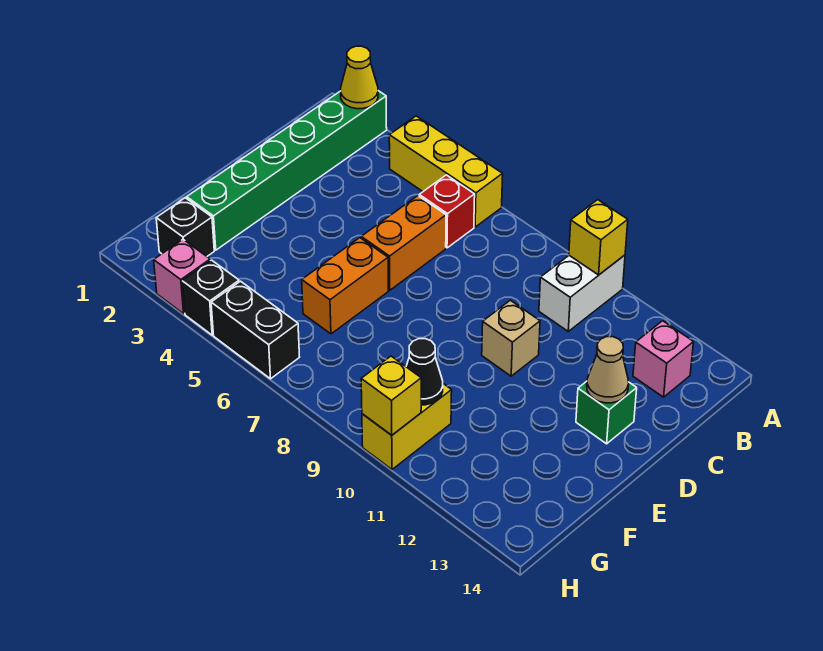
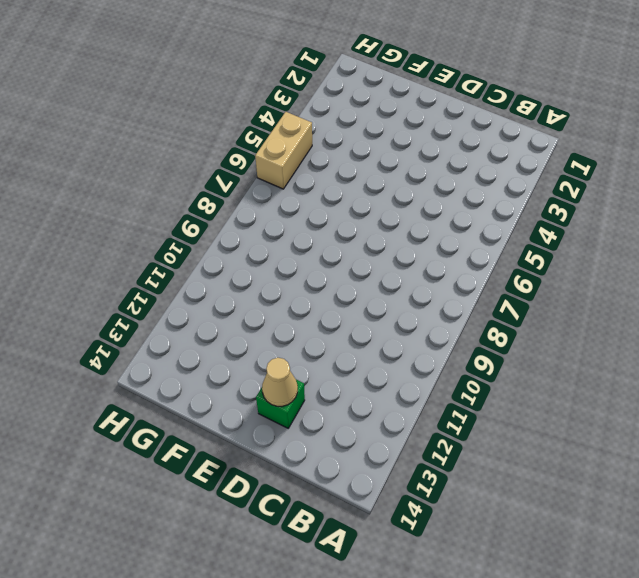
tan 1x2 brick [255,112,312,189] -> black 1x2 brick [211,281,299,379]
none -> green 1x6 brick [187,91,387,250]
none -> yellow 1x3 brick [389,116,503,227]
none -> white 1x2 brick [539,255,625,331]

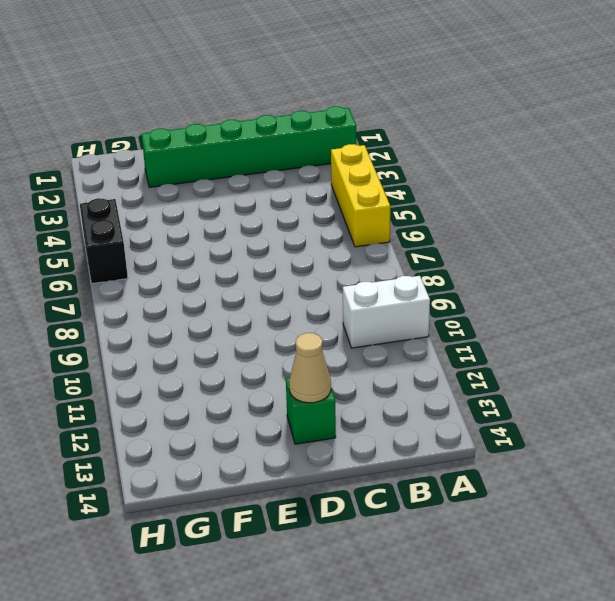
none -> red 1x1 brick [419,175,475,248]
none -> pink 1x1 brick [633,321,694,397]
none -> orange 1x2 brick [361,196,446,290]

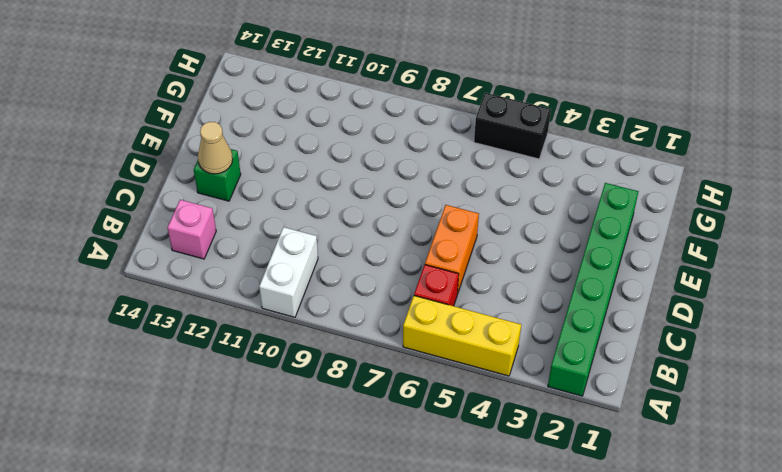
none -> tan 1x1 brick [482,300,540,376]
none -> orange 1x2 brick [302,238,388,334]
none -> black 1x1 brick [156,198,214,256]

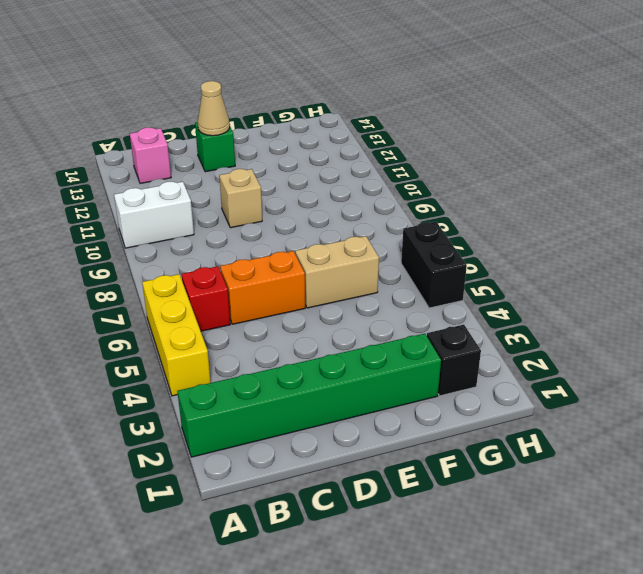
tan 1x2 brick [295,236,379,308] -> orange 1x2 brick [302,238,388,334]
none -> yellow 1x2 brick [362,384,452,469]
none -> pink 1x1 brick [154,240,210,314]
none -> black 1x1 brick [182,260,239,335]

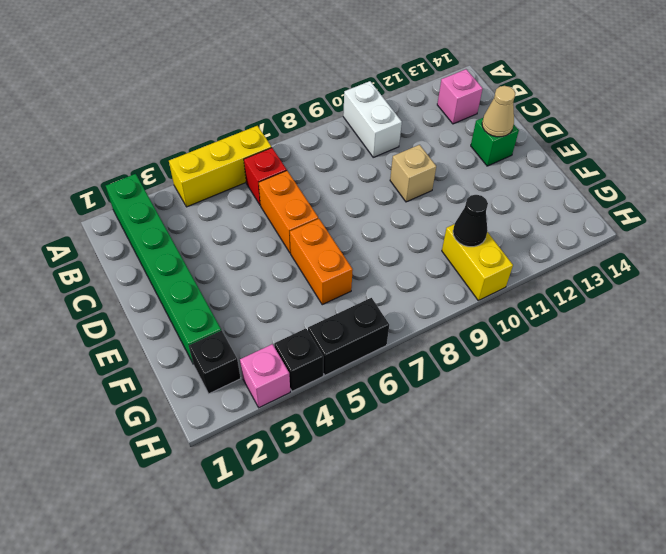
none -> yellow 1x1 cone [341,46,378,109]
none -> yellow 1x1 brick [569,200,628,275]
none -> yellow 1x1 brick [361,356,421,435]

